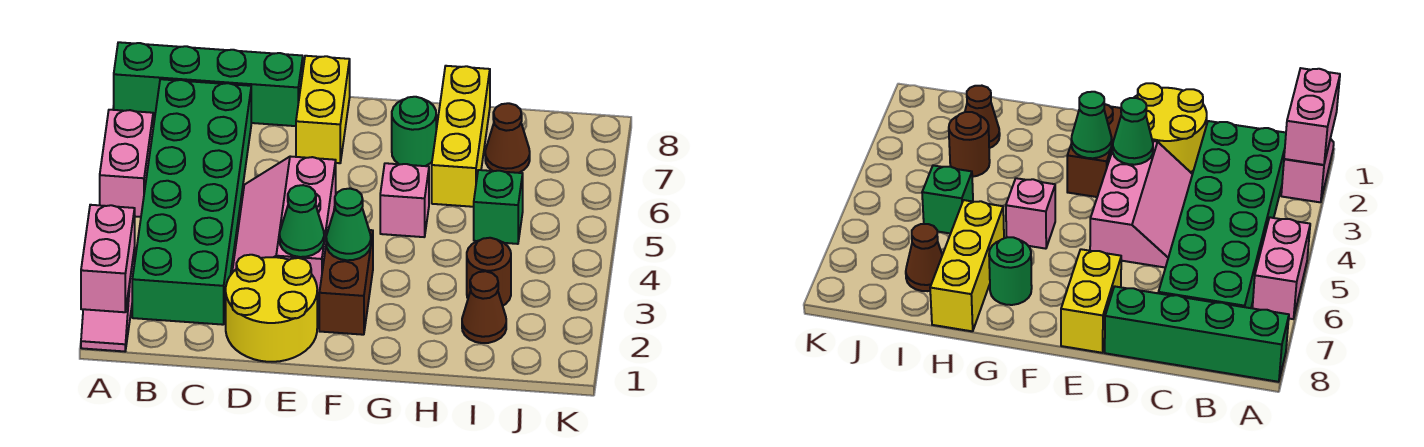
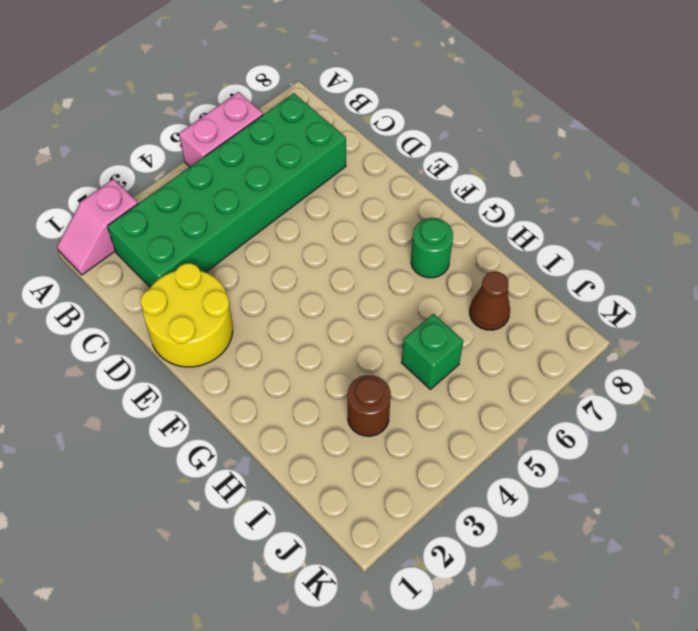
none -> green 1x4 brick [114,42,303,126]
none -> pink 2x3 slope [232,156,336,298]
none -> yellow 1x2 brick [296,56,350,163]

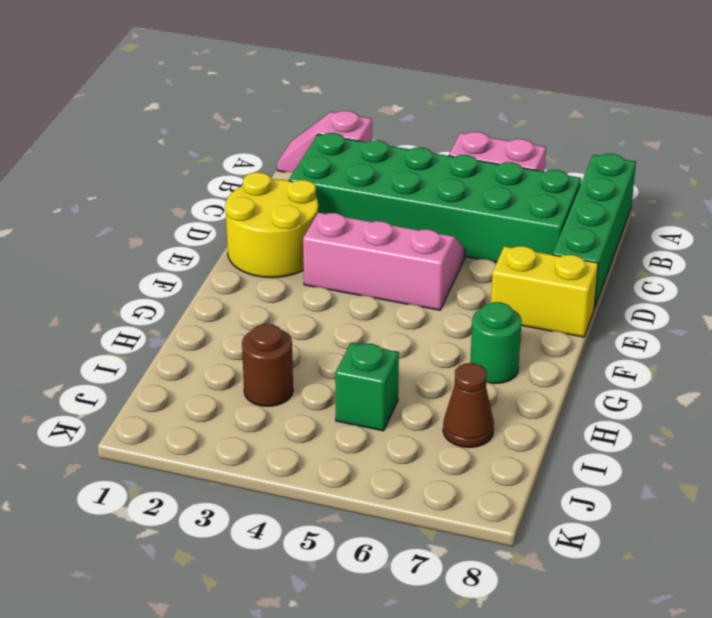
none -> brown 1x2 brick [319,227,373,335]
none -> pink 1x1 brick [380,163,429,237]
none -> yellow 1x3 brick [432,66,490,207]

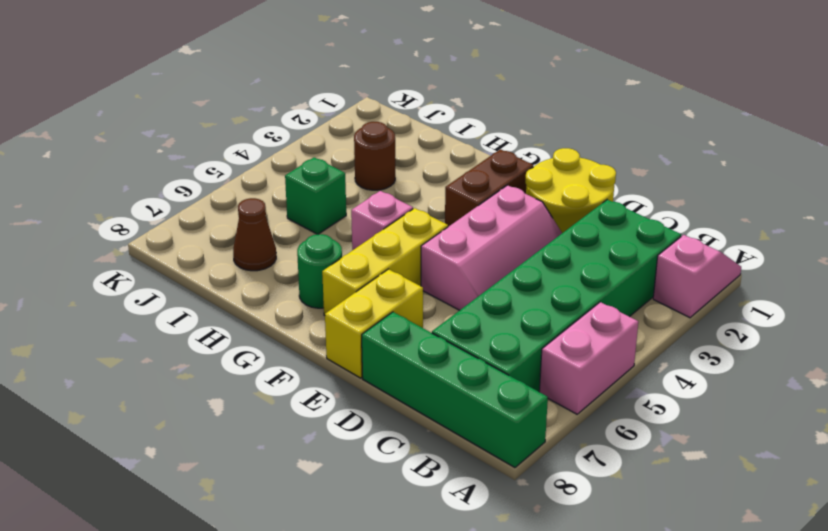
yellow 1x3 brick [322,208,448,315] -> yellow 1x3 brick moved to [432,66,490,207]
none -> brown 1x1 cone [462,271,506,343]
none -> pink 1x2 brick [81,205,135,312]
none -> green 1x1 cone [280,185,324,257]

